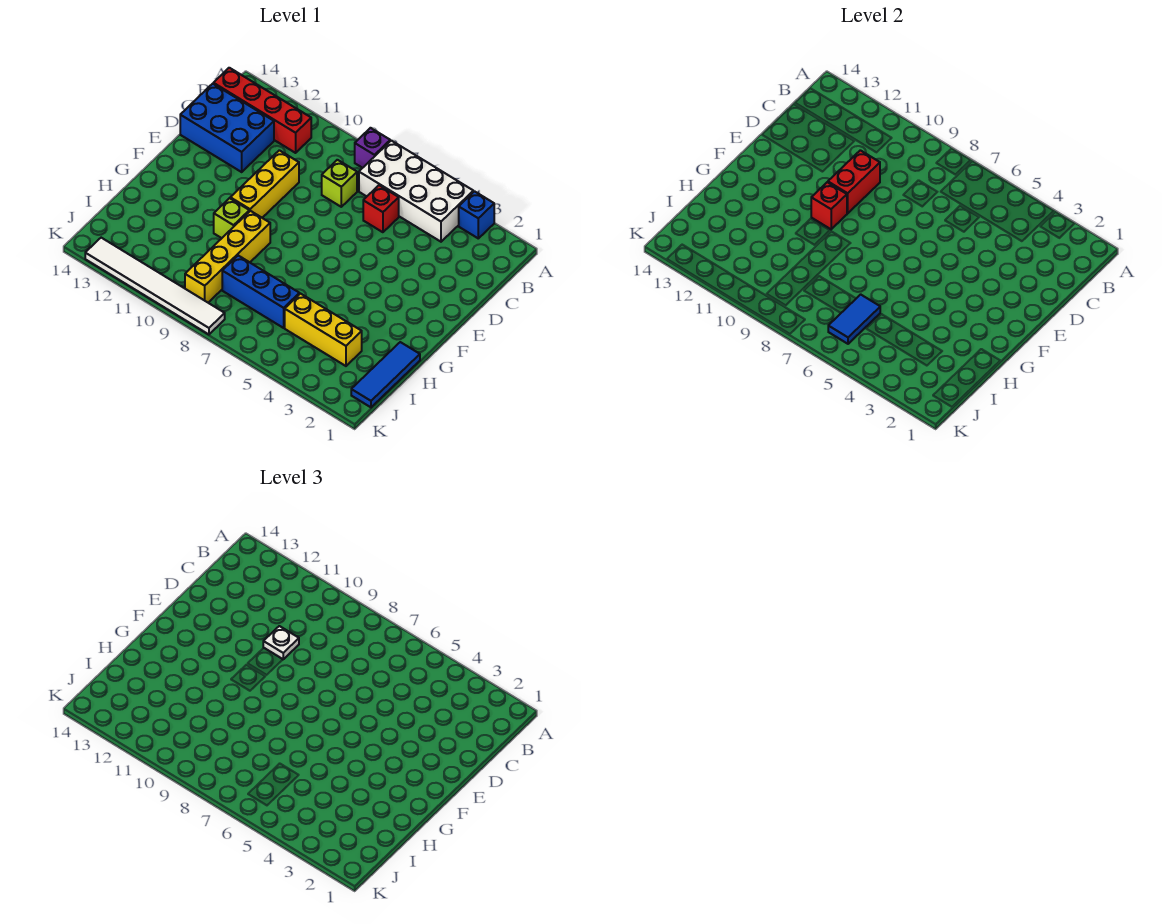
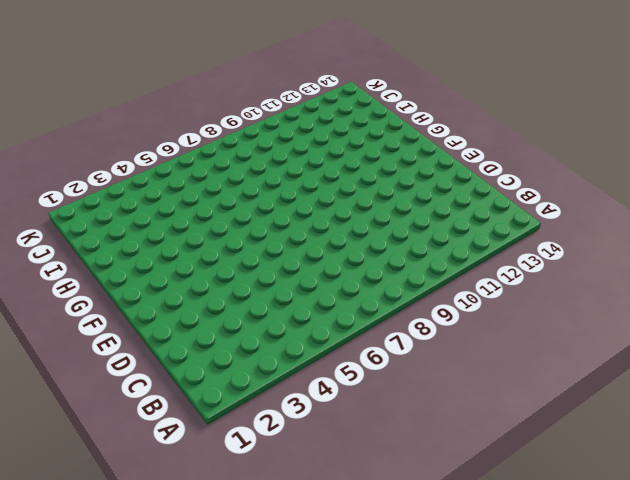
none -> blue 1x1 brick [459,191,494,238]
none -> white 2x4 brick [359,141,473,242]
none -> purple 1x1 brick [355,128,390,168]

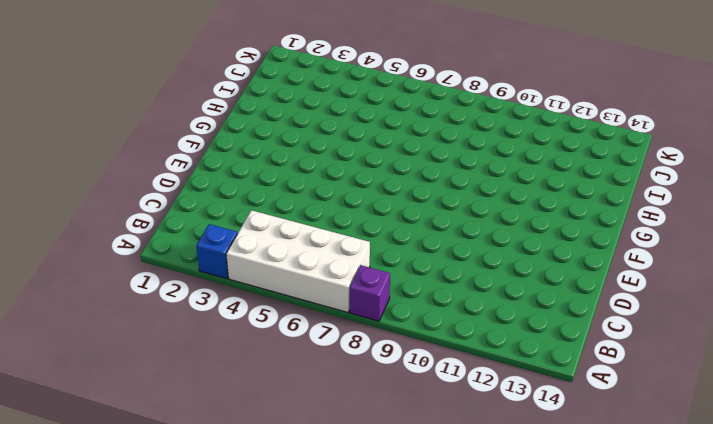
none -> red 1x4 brick [213,68,311,153]
none -> red 1x1 brick [363,185,399,232]
none -> lime 1x1 brick [322,160,357,207]

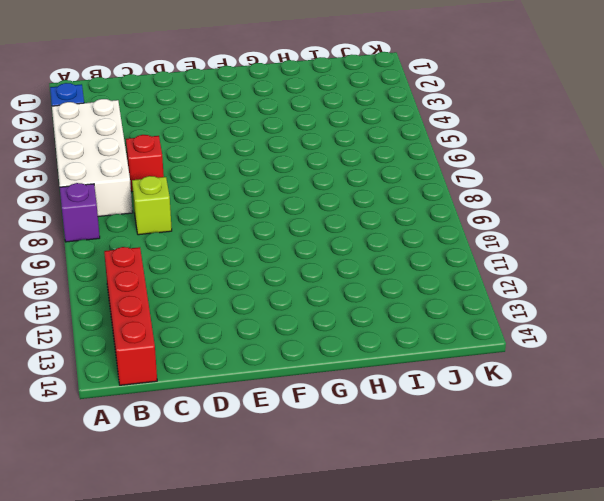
none -> blue 2x3 brick [180,84,274,172]
none -> yellow 1x3 brick [230,150,299,218]
none -> yellow 1x4 brick [185,211,270,302]

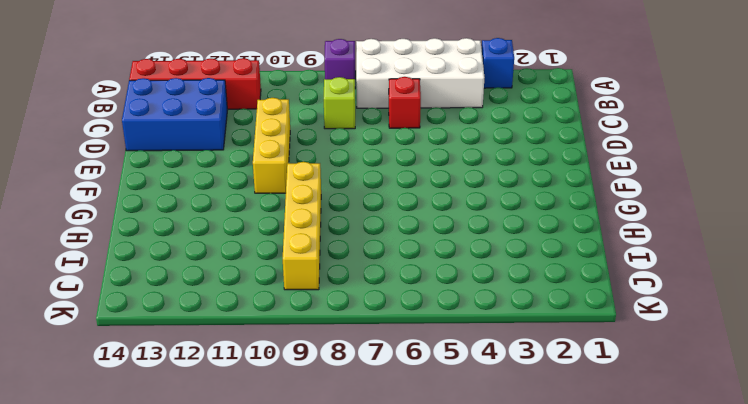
none -> lime 1x1 brick [214,198,249,238]
none -> blue 1x3 tile [351,342,420,407]
none -> yellow 1x3 brick [285,294,362,366]

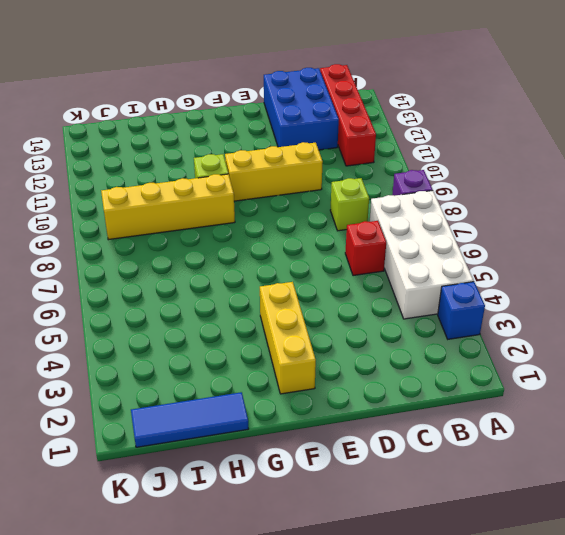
yellow 1x3 brick [260,282,316,394] -> yellow 1x3 brick moved to [285,294,362,366]
none -> blue 1x3 brick [222,256,299,328]
none -> white 1x6 tile [85,238,225,334]
none -> red 1x2 brick [828,150,880,213]

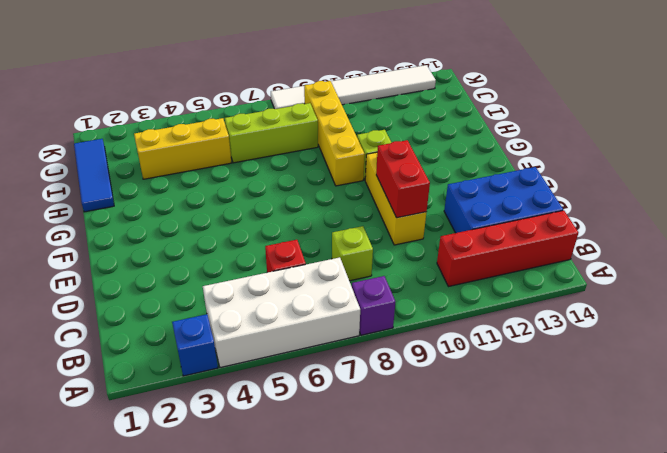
lime 1x3 brick [225,103,318,163] -> blue 1x3 brick [222,256,299,328]
none -> red 1x1 brick [811,182,847,229]
none -> blue 1x2 tile [828,294,880,344]
none -> white 1x1 plate [263,626,299,659]

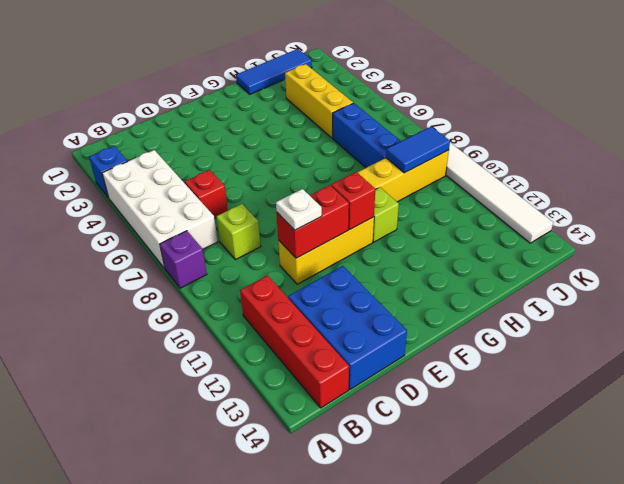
blue 1x2 tile [386,126,450,173] -> blue 1x2 tile moved to [828,294,880,344]

